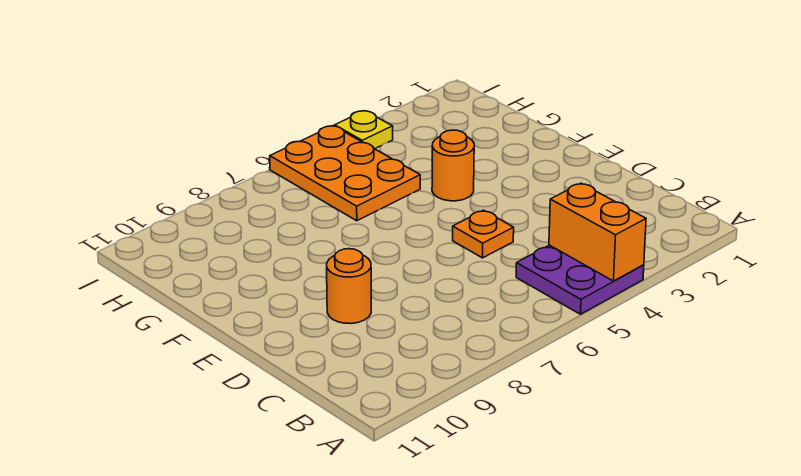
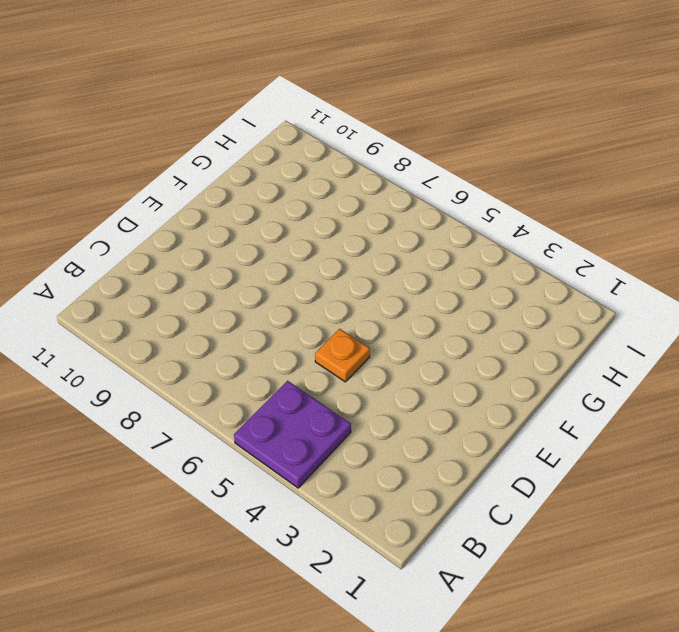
none -> orange 1x1 round brick [327,249,371,324]
none -> orange 1x1 round brick [432,130,474,201]

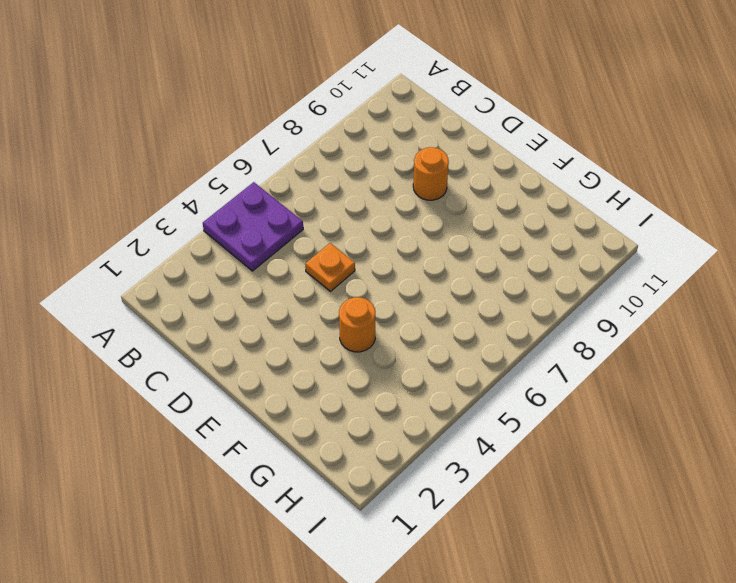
none -> orange 2x3 plate [270,126,420,221]
none -> yellow 1x1 plate [335,111,393,149]

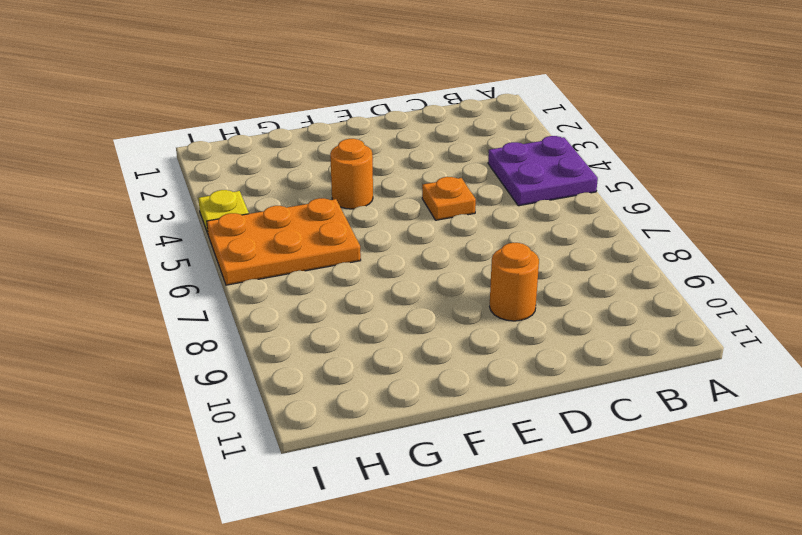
none -> orange 1x2 brick [549,183,646,281]

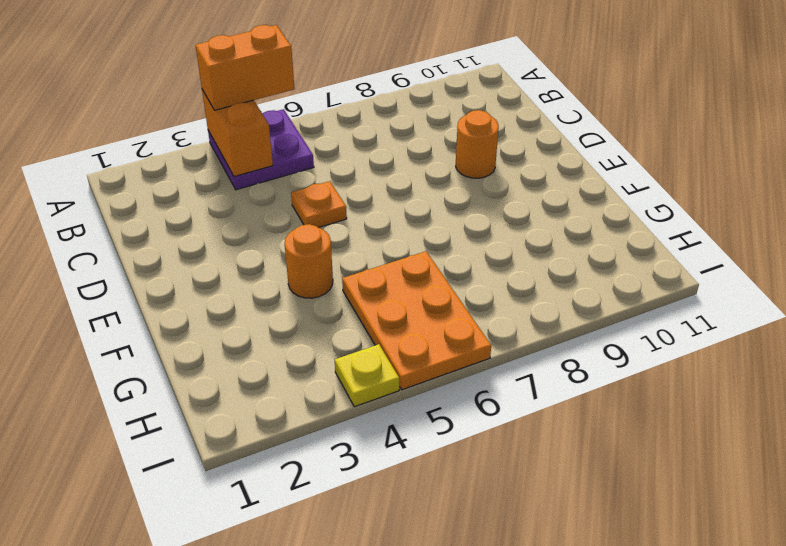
orange 1x2 brick [196,25,295,110] -> none

